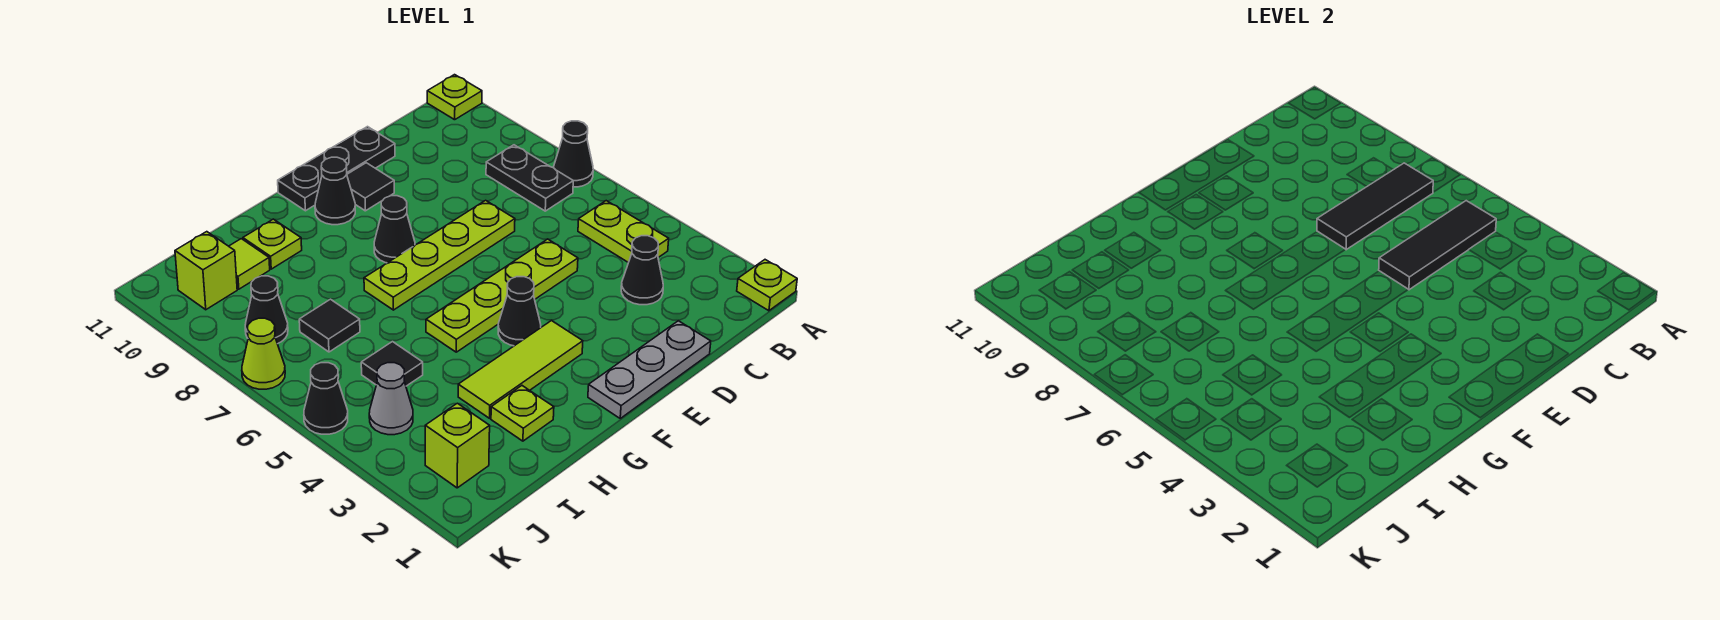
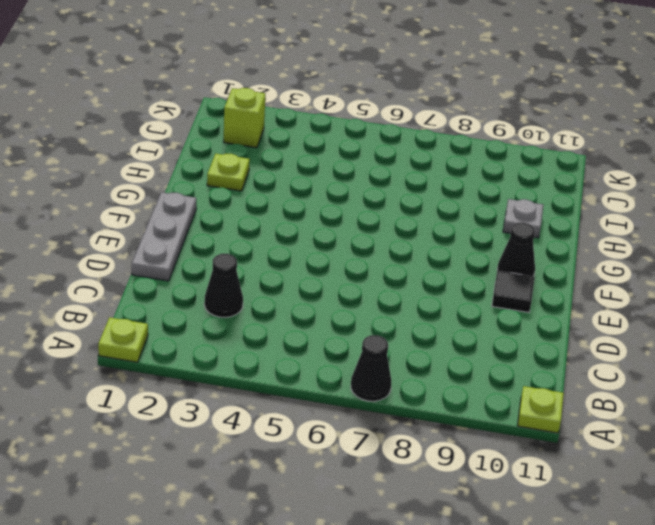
grey 1x1 plate [503,199,543,238] -> lime 1x1 plate [243,219,302,269]
none -> lime 1x2 plate [578,201,669,262]
none -> black 1x2 plate [486,145,573,211]
none -> lime 1x4 plate [426,239,578,352]

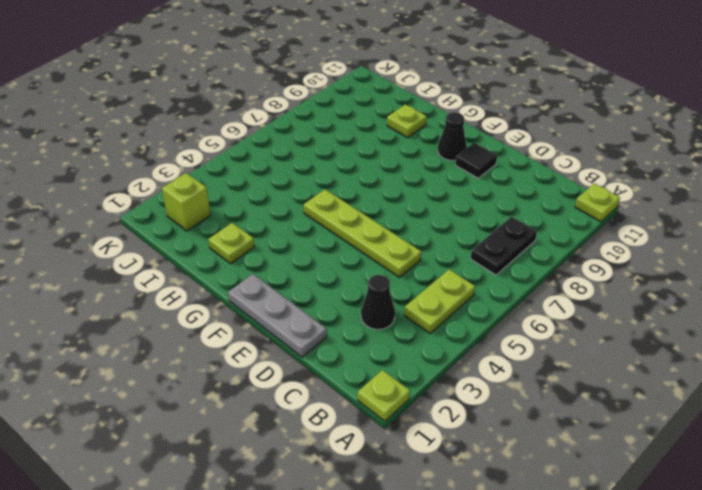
none -> black 1x1 cone [554,121,593,187]
none -> lime 1x4 plate [364,200,515,310]
none -> black 1x3 plate [278,127,395,211]

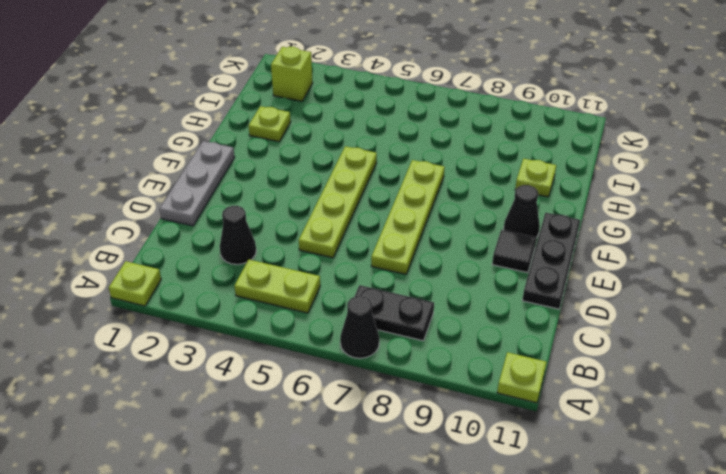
none -> lime 1x3 tile [458,321,583,418]
none -> black 1x1 cone [498,277,541,346]
none -> black 1x1 cone [374,196,415,263]

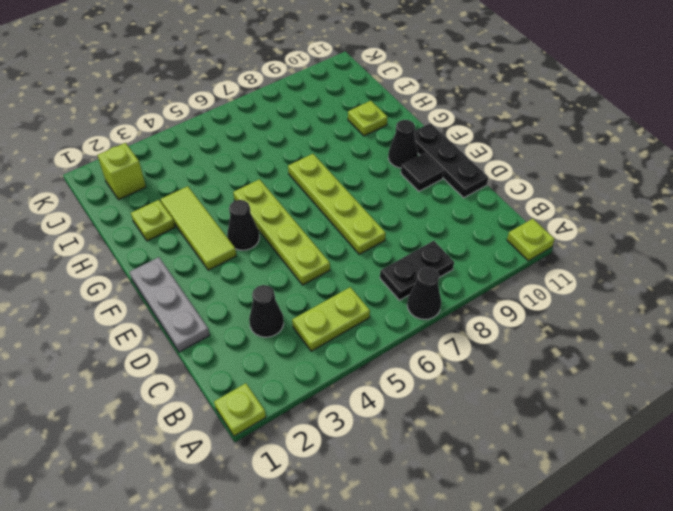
none -> black 1x1 cone [374,196,415,263]
none -> black 1x1 tile [361,342,423,386]
none -> black 1x1 tile [299,299,360,352]

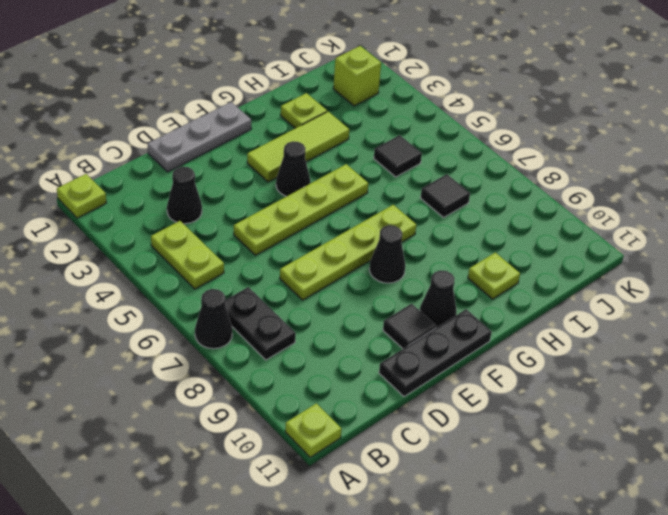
none -> lime 1x1 tile [229,239,270,289]
none -> grey 1x1 cone [369,363,413,435]
none -> black 1x1 cone [245,276,288,344]

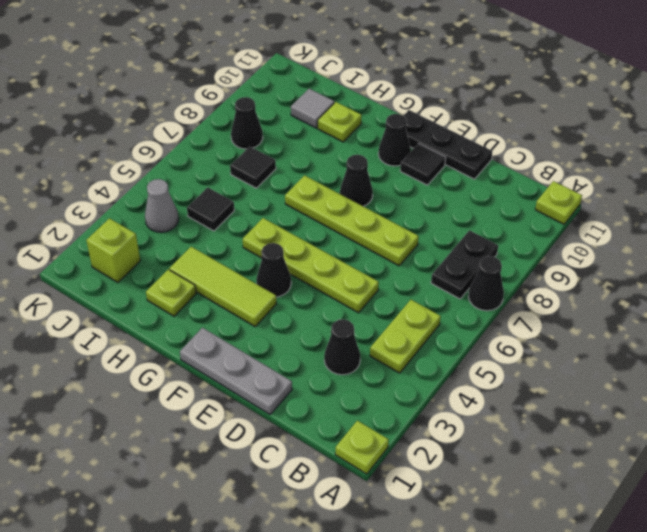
grey 1x1 tile [291,89,334,128] -> lime 1x1 tile [229,239,270,289]
none -> lime 1x1 brick [175,232,237,310]
none -> black 1x1 cone [304,363,348,434]
none -> lime 1x1 cone [242,318,285,389]

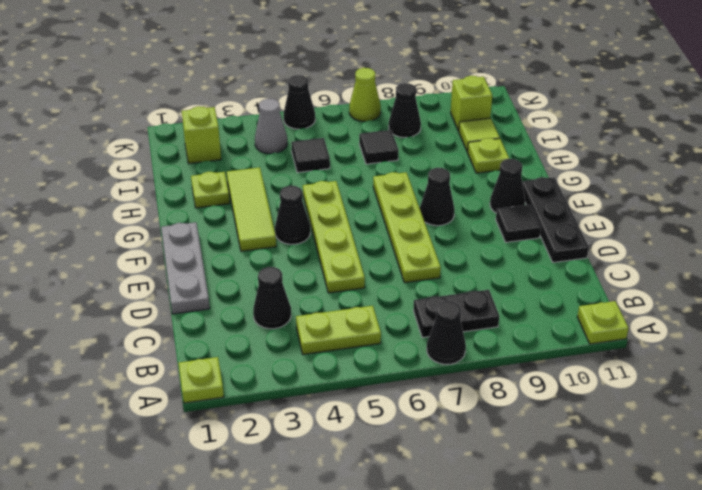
none -> black 1x3 tile [1379,201,1496,290]
none -> black 1x3 tile [1317,163,1433,250]

